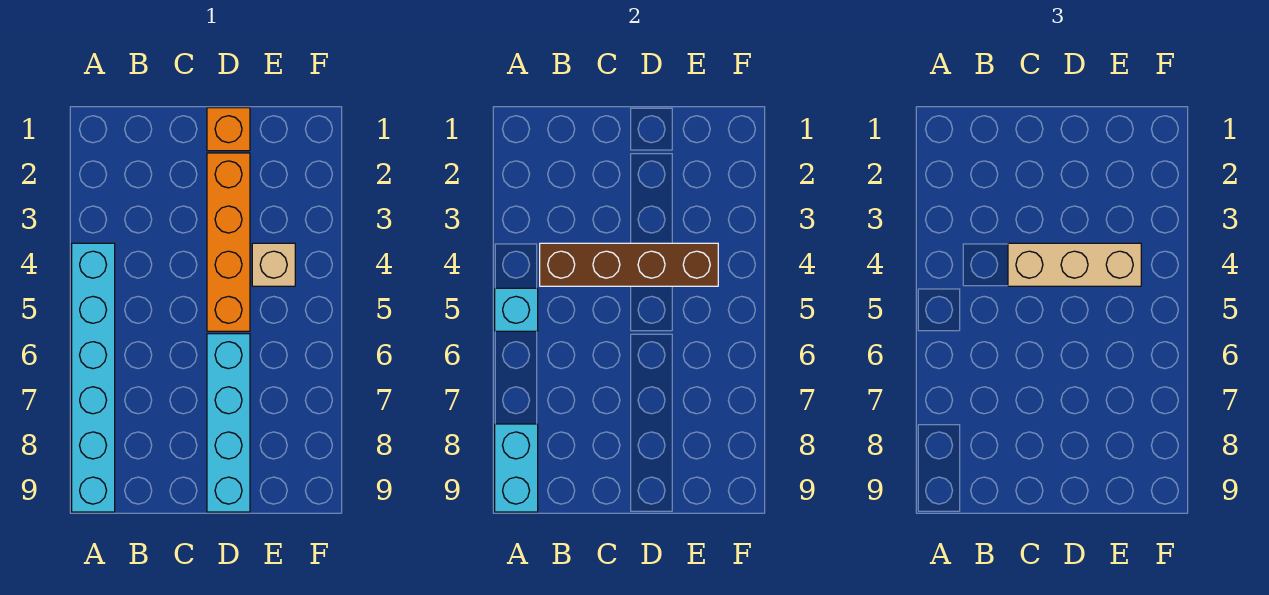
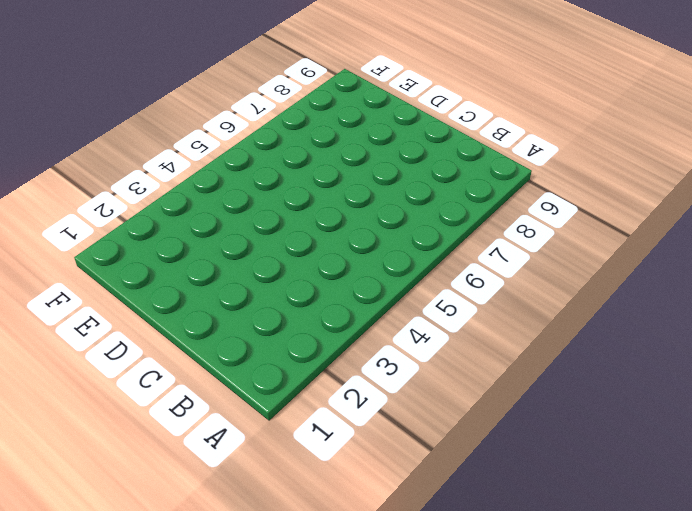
none -> cyan 1x6 brick [72,243,115,512]
none -> orange 1x1 brick [207,108,250,151]

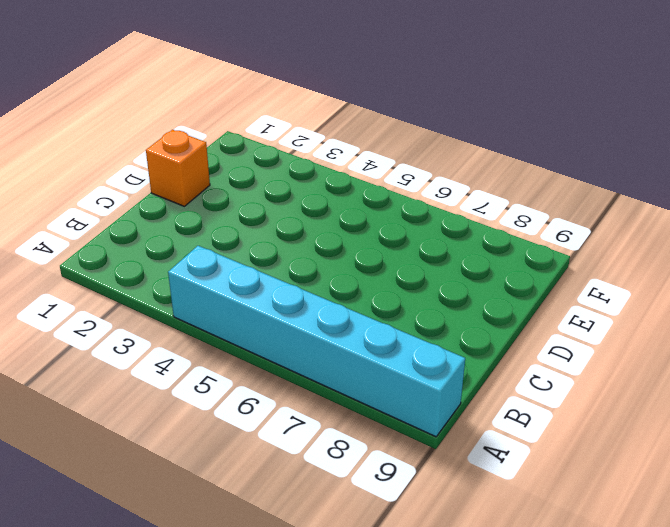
none -> orange 1x4 brick [207,153,250,331]
none -> cyan 1x4 brick [207,334,250,512]

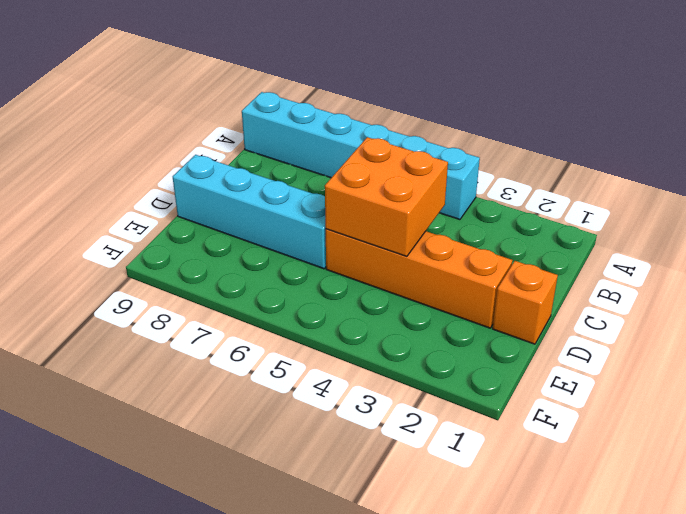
orange 2x2 brick [325,137,448,256] -> brown 1x4 brick [540,243,718,286]
none -> tan 1x1 brick [252,243,295,286]
none -> cyan 1x1 brick [495,288,538,331]

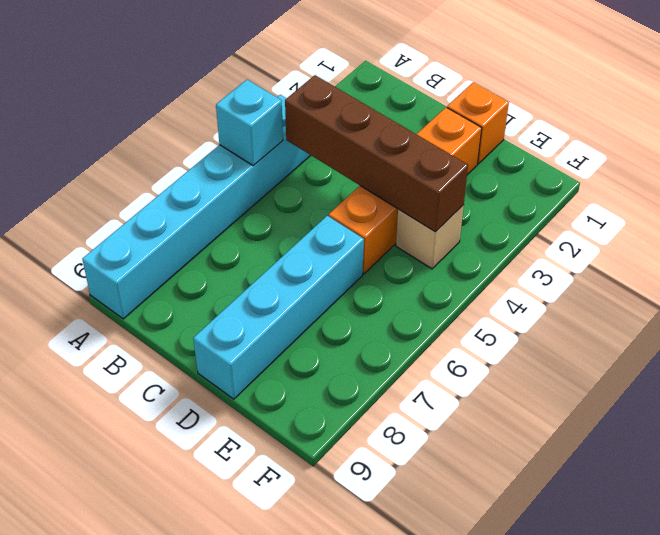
none -> cyan 1x2 brick [495,424,538,512]
none -> tan 1x3 brick [1008,243,1141,286]

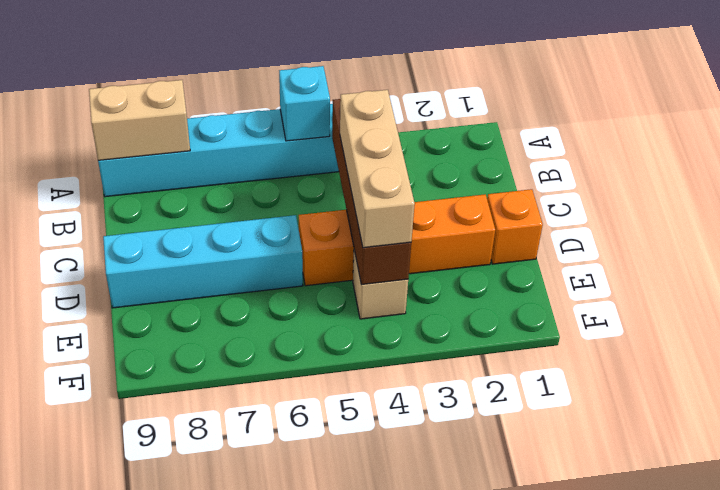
tan 1x2 brick [89,80,190,160] -> cyan 1x2 brick [495,424,538,512]

